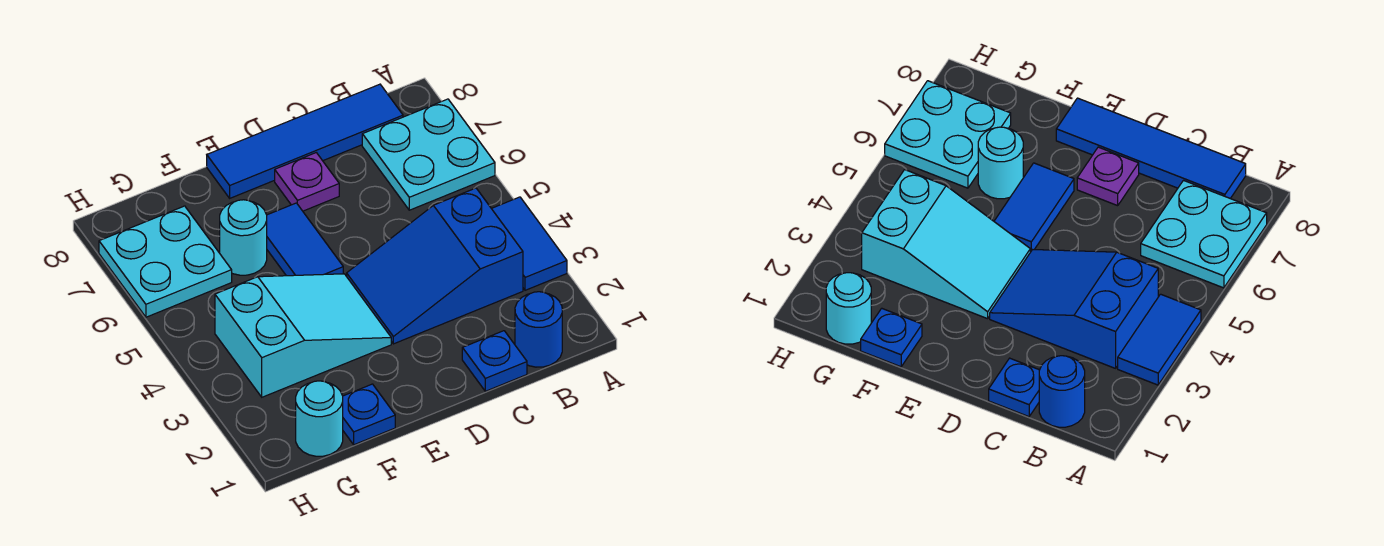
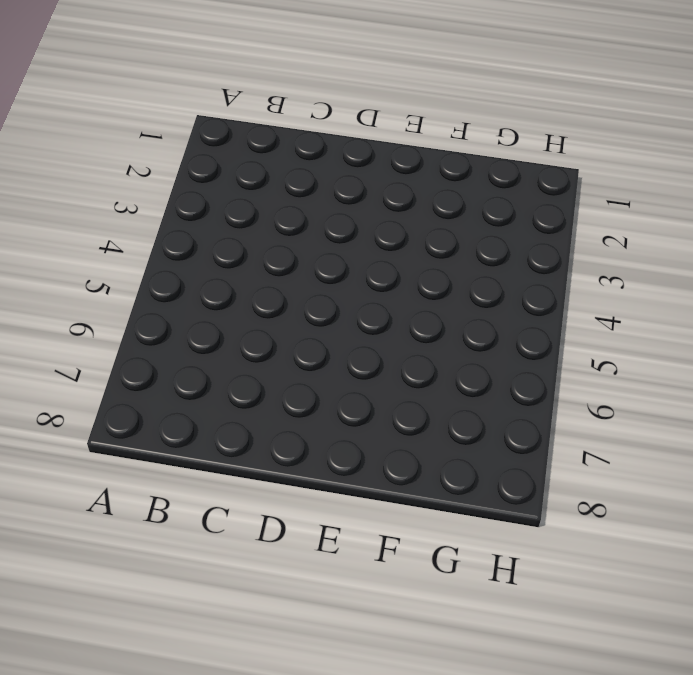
none -> blue 1x2 tile [491,197,567,290]
none -> cyan 2x2 plate [362,99,495,210]
none -> blue 1x1 round brick [515,292,562,367]

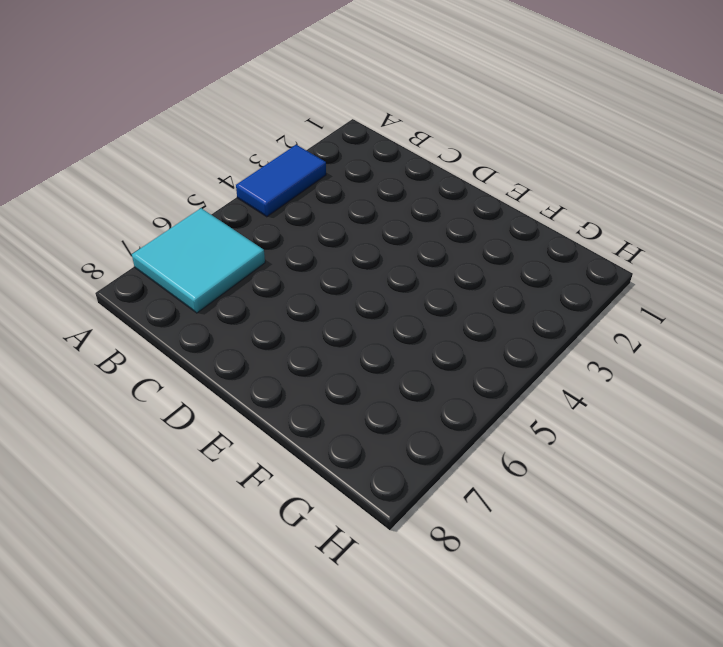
cyan 2x2 tile [132,208,265,313] -> cyan 2x2 plate [362,99,495,210]
none -> blue 1x1 round brick [515,292,562,367]
none -> blue 2x3 slope [347,188,523,344]
none -> blue 1x4 tile [207,84,403,198]

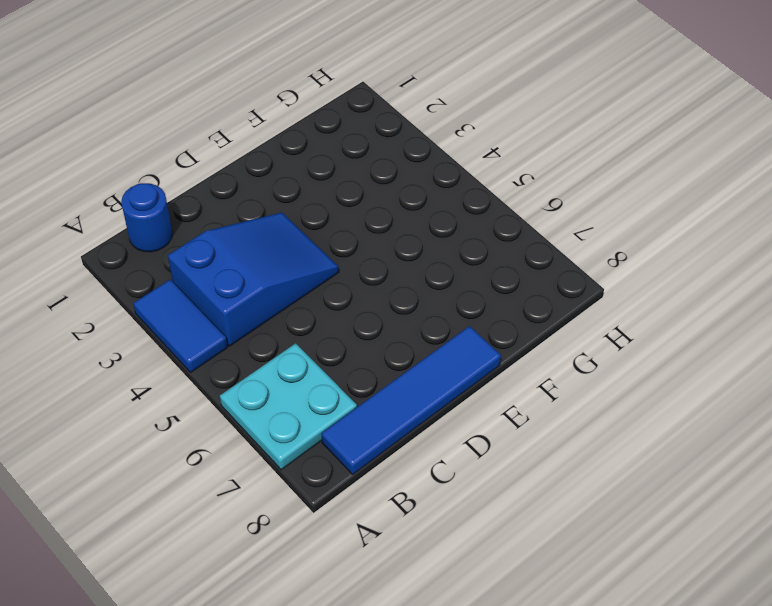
none -> blue 1x1 plate [462,331,527,391]
none -> purple 1x1 plate [275,153,339,211]
none -> cyan 2x3 slope [215,274,391,397]

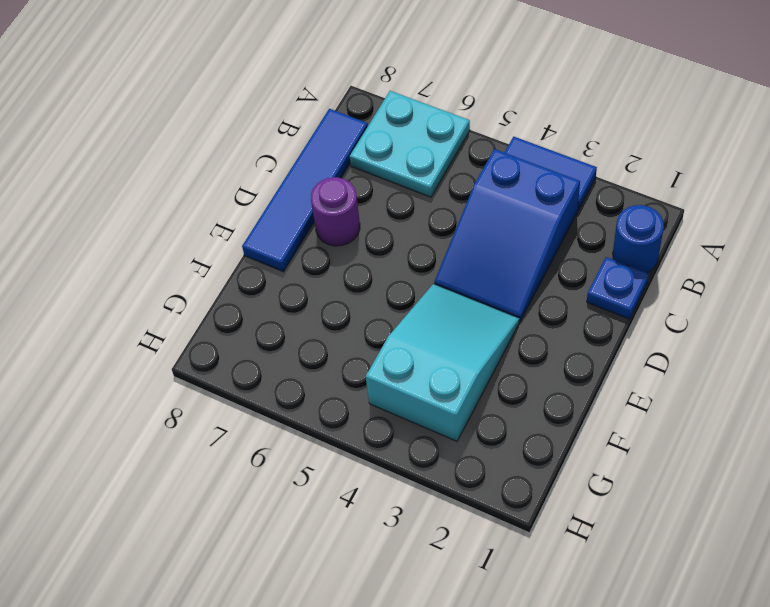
purple 1x1 round brick [311,177,360,246] -> purple 1x1 plate [275,153,339,211]
none -> blue 1x2 tile [267,203,343,276]
none -> blue 1x1 plate [343,384,395,445]
none -> cyan 1x1 round brick [220,200,267,275]

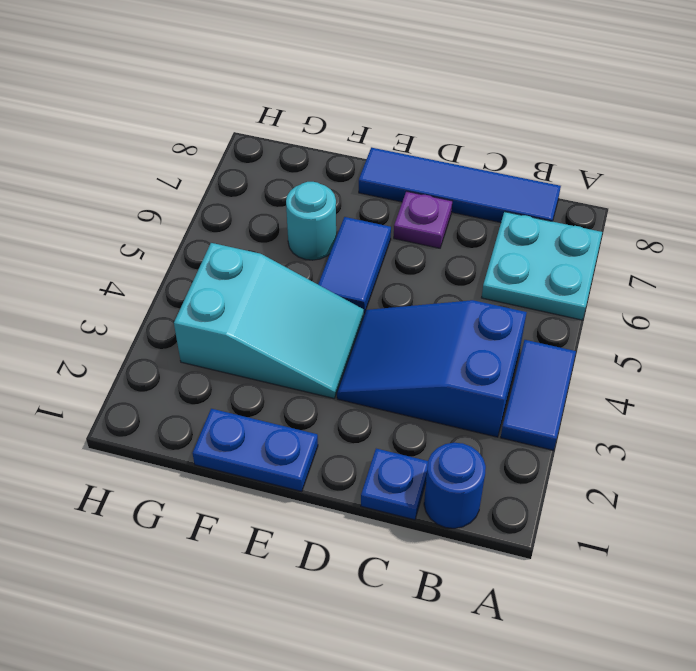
blue 1x2 plate [193,409,318,492] -> blue 1x1 plate [343,384,395,445]
none -> cyan 1x1 round brick [296,381,343,456]
none -> cyan 2x2 plate [99,206,232,317]

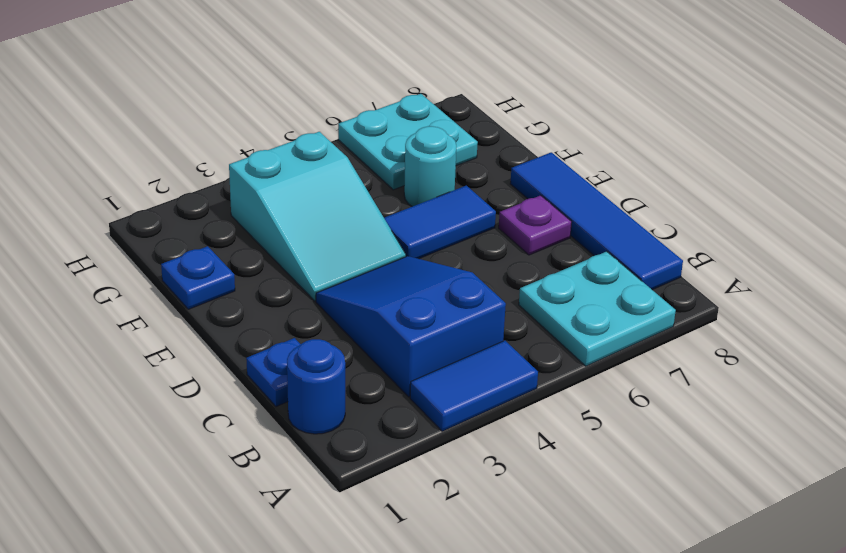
none -> cyan 1x1 round brick [296,381,343,456]

